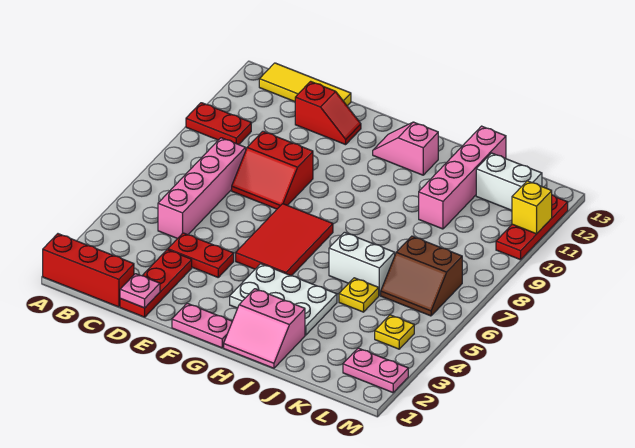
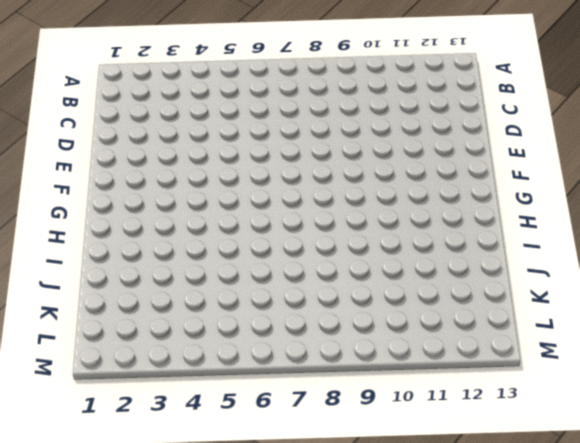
none -> red 1x3 brick [43,234,134,307]
none -> red 1x2 plate [186,103,251,145]
none -> yellow 1x3 tile [259,63,351,106]

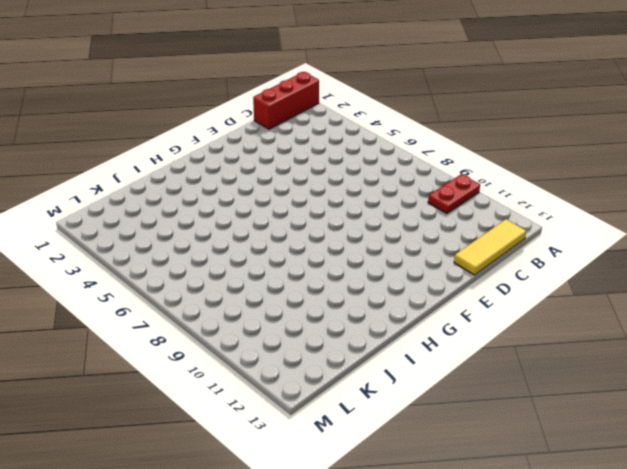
none -> pink 1x4 brick [158,138,246,239]
none -> red 1x3 plate [120,250,192,317]
none -> red 1x2 plate [168,233,234,277]

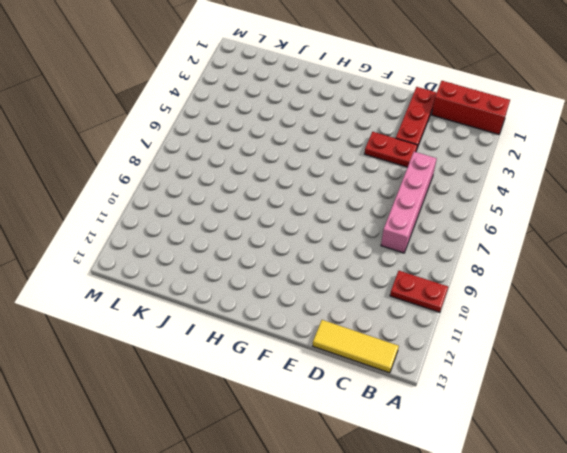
none -> red 2x2 slope [232,131,313,209]
none -> red 1x2 slope [295,81,361,145]
none -> pink 1x2 plate [172,303,232,348]

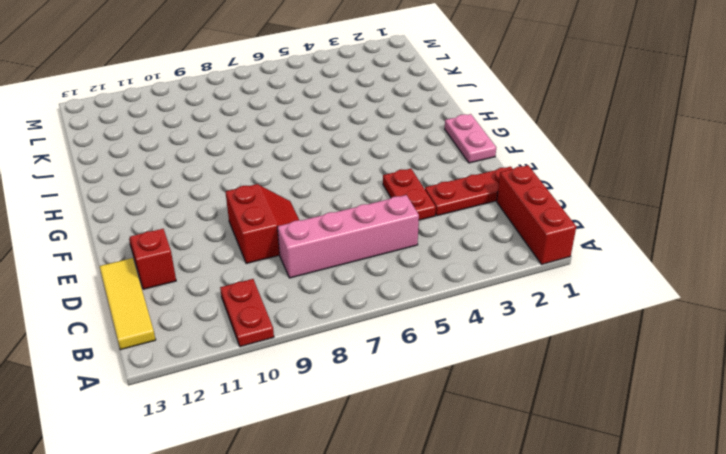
none -> red 2x3 tile [236,204,333,276]
none -> white 2x3 plate [230,264,337,335]
none -> pink 1x2 slope [373,122,438,175]

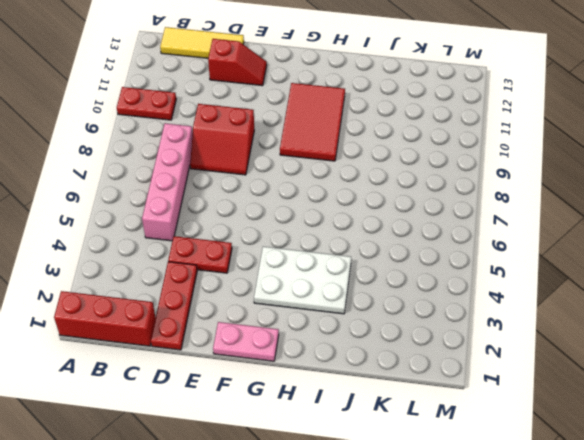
red 2x3 tile [280,83,345,161] -> red 2x3 tile moved to [236,204,333,276]
none -> pink 1x2 slope [373,122,438,175]
none -> pink 2x2 slope [224,289,305,368]
none -> white 1x2 brick [329,232,395,295]

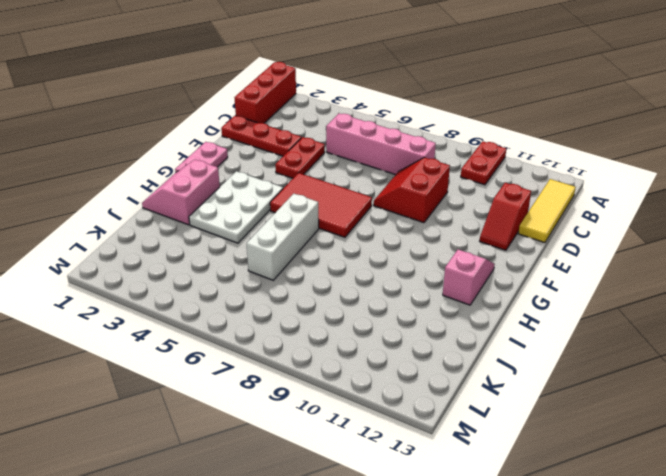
white 1x3 brick [247,194,319,280] -> white 1x2 brick [329,232,395,295]
none -> yellow 1x1 plate [339,278,379,312]
none -> pink 1x4 brick [419,126,506,229]
none -> brown 2x2 slope [381,236,462,316]

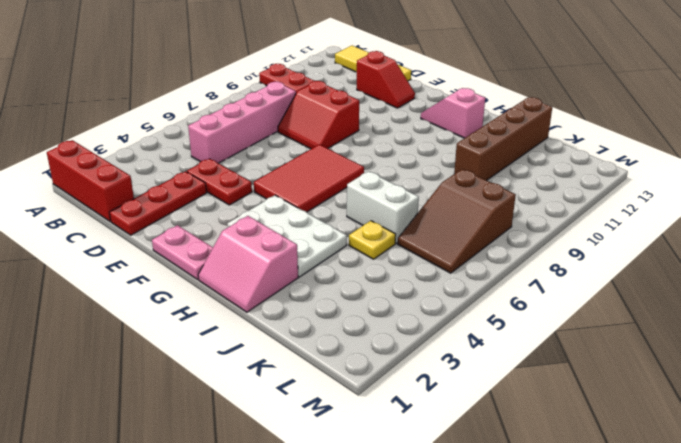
brown 1x4 brick [454,97,552,181] -> pink 1x4 brick [419,126,506,229]
brown 2x3 slope [398,169,516,273] -> brown 2x2 slope [381,236,462,316]
none -> white 1x2 brick [476,153,542,210]
none -> pink 1x2 plate [343,348,408,393]
none -> yellow 1x1 plate [375,315,414,349]

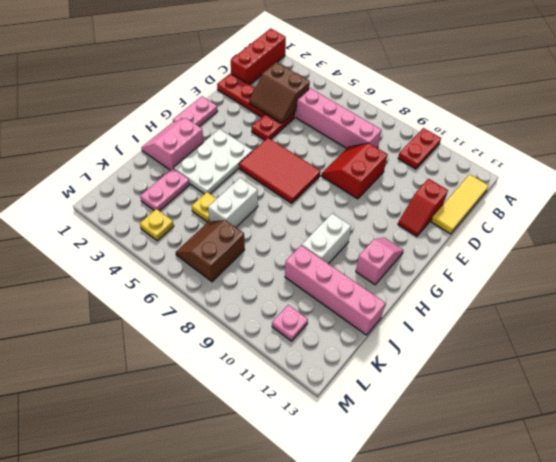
brown 2x2 slope [249,62,310,123] -> none
white 1x2 brick [302,213,351,264] -> white 1x2 brick moved to [476,153,542,210]
pink 1x2 plate [140,168,190,211] -> pink 1x2 plate moved to [343,348,408,393]
pink 1x1 plate [272,305,308,341] -> pink 1x1 plate moved to [120,274,160,308]
none -> red 1x3 plate [496,195,568,260]
none -> yellow 1x1 brick [512,181,552,234]

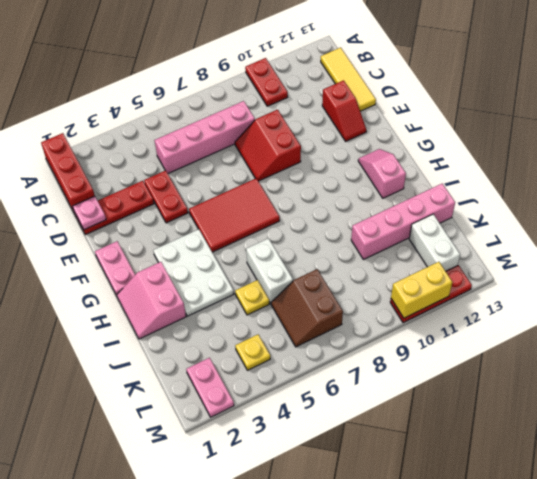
yellow 1x2 brick [391,262,452,318] -> yellow 1x1 brick [512,181,552,234]

